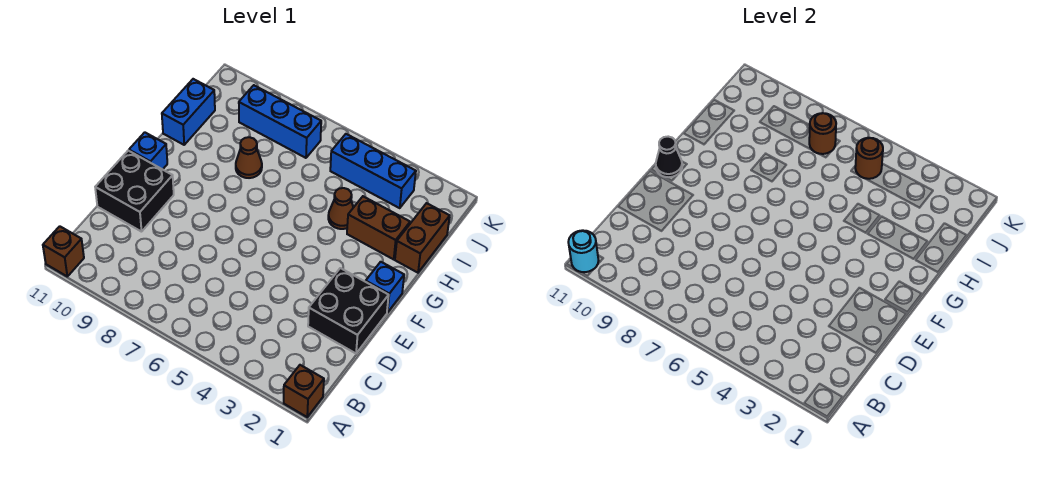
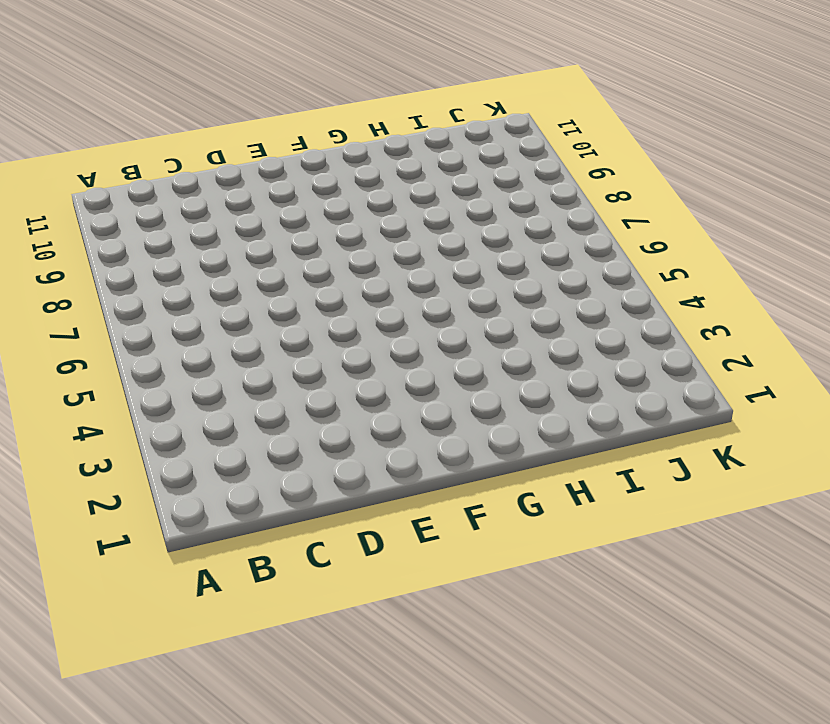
none -> brown 1x1 brick [284,365,324,417]
none -> brown 1x1 brick [43,226,84,276]
none -> black 2x2 brick [308,268,389,353]

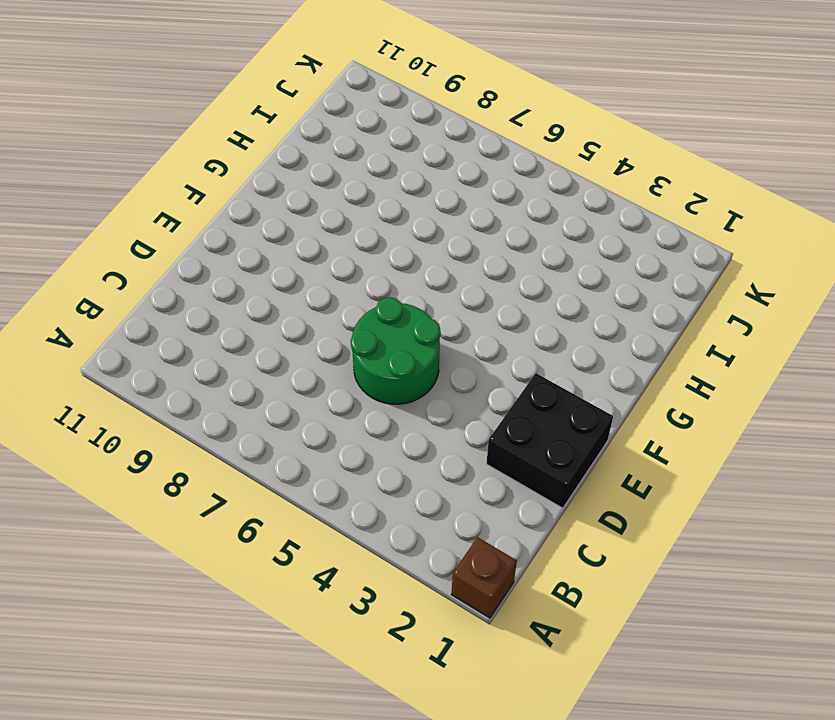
green 2x2 round brick [351,297,441,404] -> none
none -> brown 1x1 brick [43,226,84,276]
none -> black 2x2 brick [95,151,174,232]
none -> blue 1x1 brick [366,262,404,313]

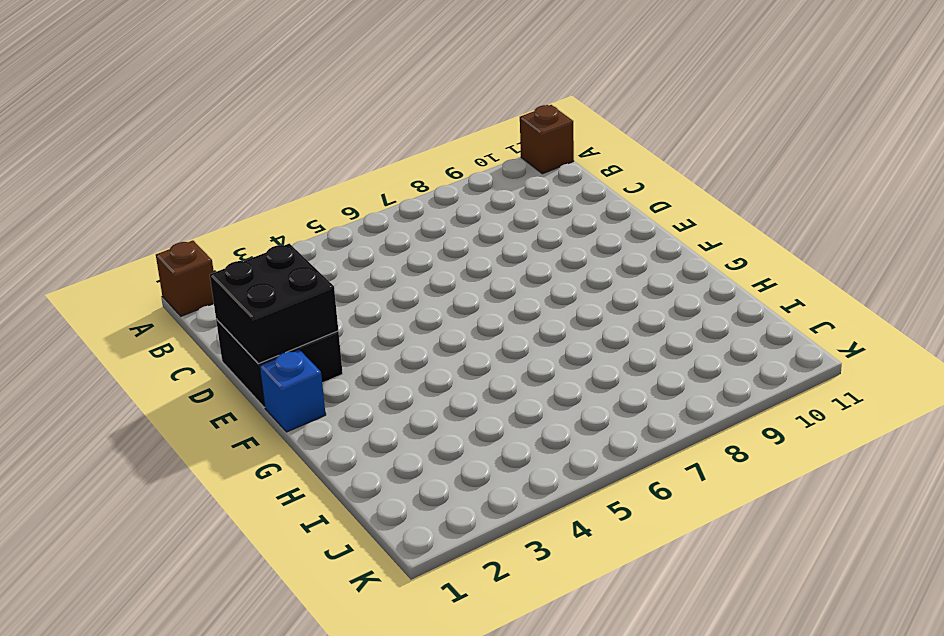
black 2x2 brick [210,243,338,364] -> black 2x2 brick moved to [95,151,174,232]
none -> blue 1x1 brick [129,132,167,169]
none -> brown 1x2 brick [395,203,450,273]
none -> brown 1x2 brick [347,196,410,259]

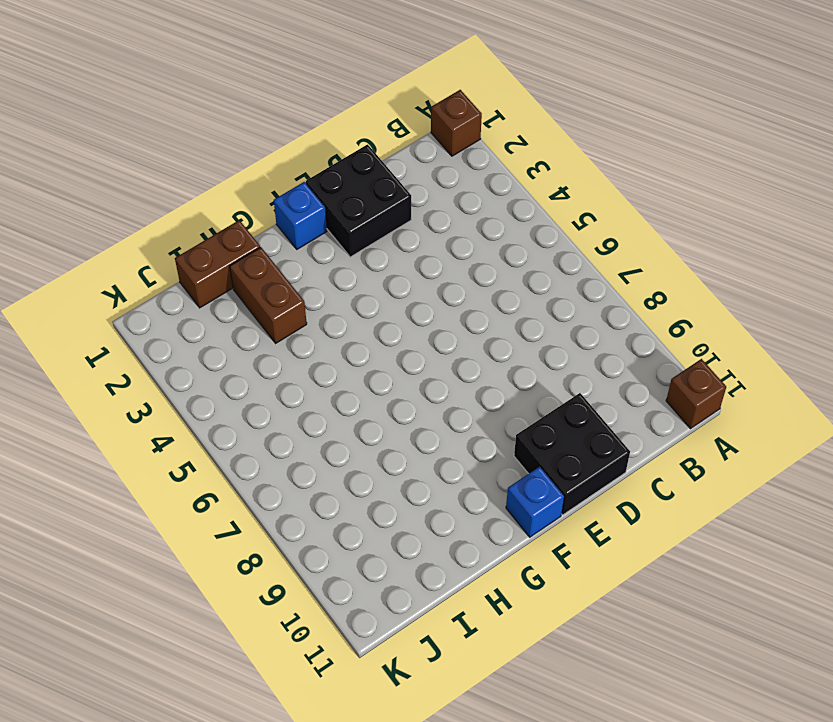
none -> brown 1x1 cone [328,188,353,229]
none -> brown 1x1 cone [236,137,262,178]
none -> blue 1x2 brick [162,79,215,145]

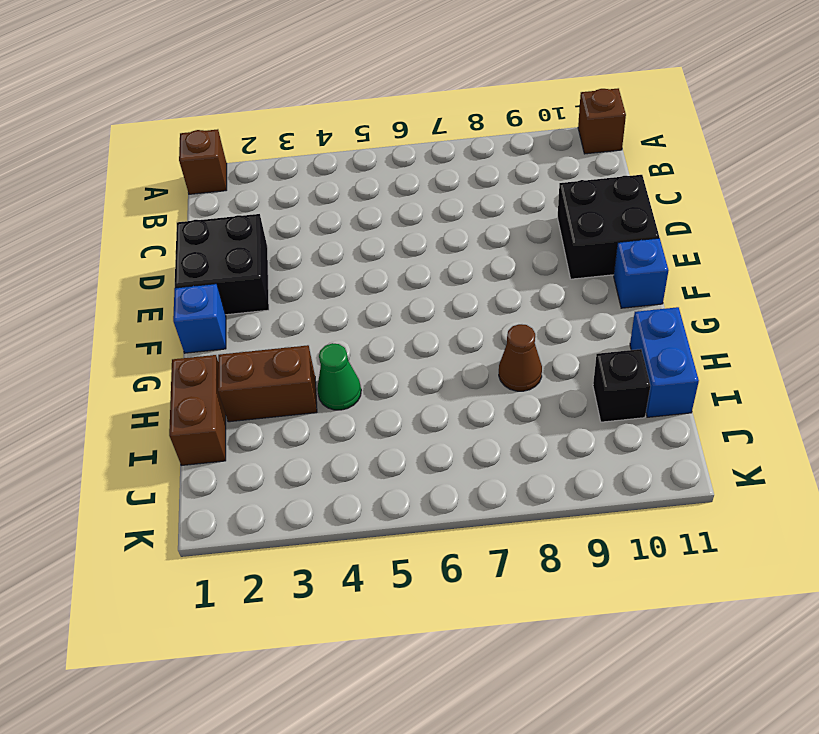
green 1x1 cone [317,343,361,410] -> brown 1x1 cone [328,188,353,229]
black 1x1 brick [593,349,650,422] -> none
none -> blue 1x3 brick [330,134,416,208]
none -> blue 1x3 brick [239,85,321,158]
none -> cyan 1x1 round brick [568,230,599,272]

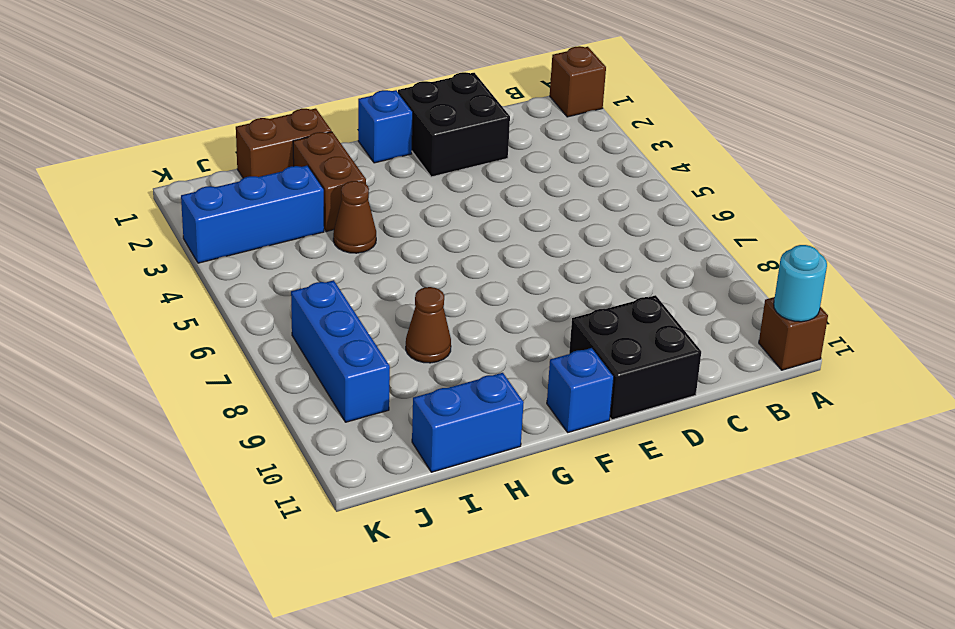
blue 1x3 brick [181,165,324,263] -> blue 1x3 brick turned to [330,134,416,208]
none -> black 1x1 cone [656,137,682,177]
none -> brown 1x1 round brick [855,138,883,179]
none -> brown 1x1 round brick [809,113,836,154]

